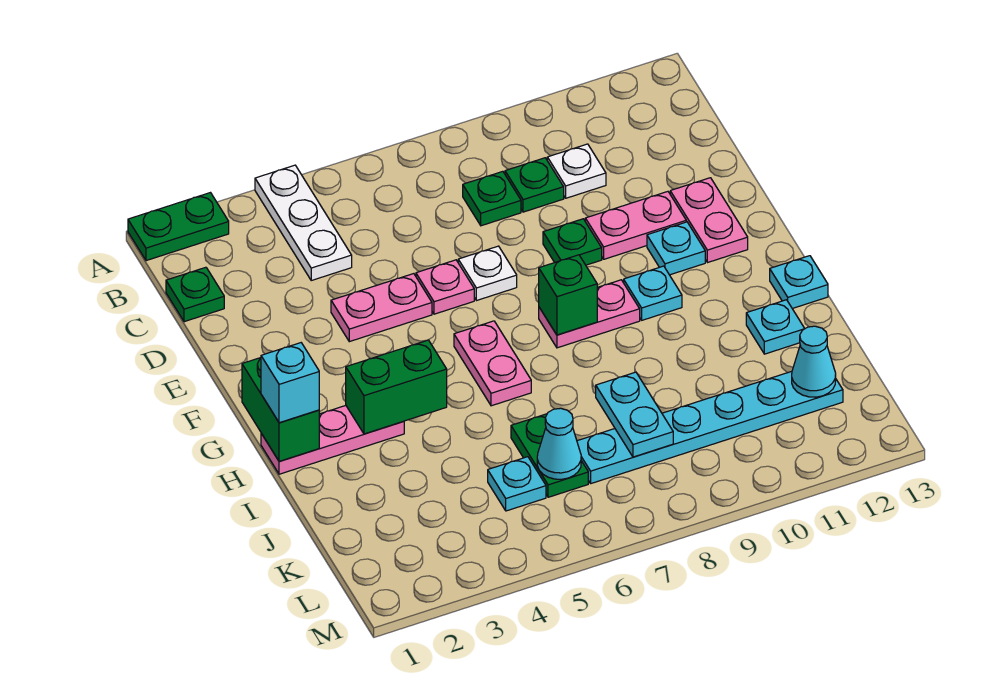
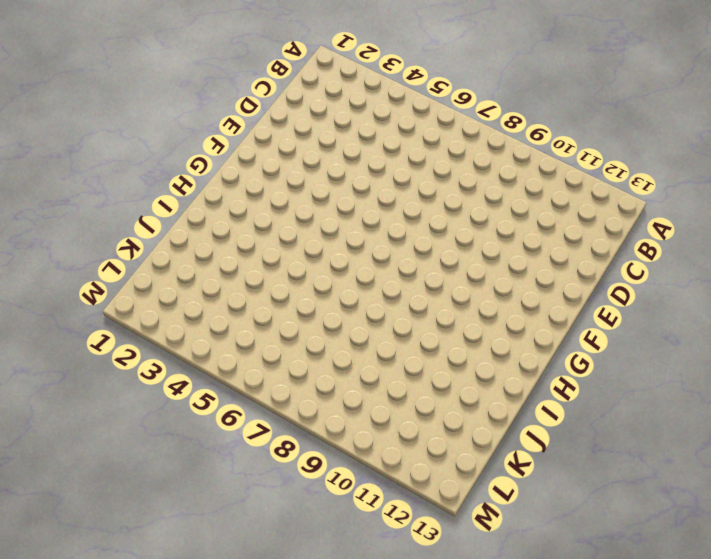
none -> green 1x2 plate [128,193,229,261]
none -> white 1x3 plate [255,165,352,280]
none -> green 1x1 plate [166,267,224,322]

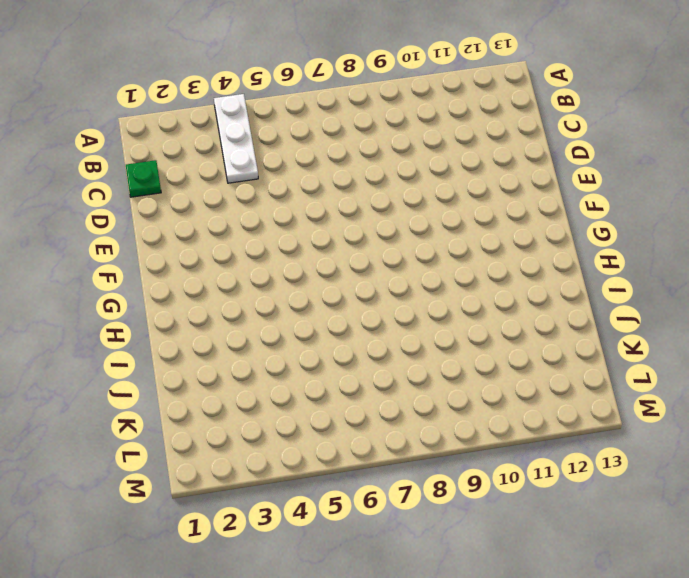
none -> green 1x2 plate [128,193,229,261]
none -> green 1x1 plate [463,171,521,226]
none -> green 1x1 plate [505,158,564,212]

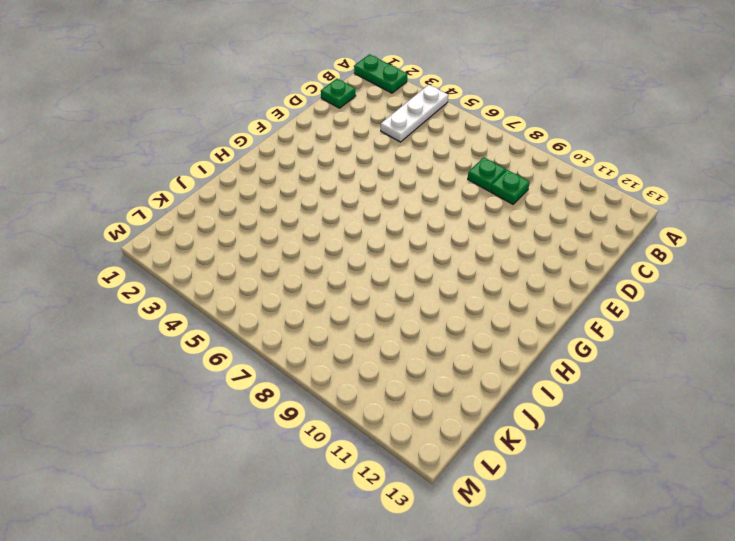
none -> white 1x1 plate [547,144,606,198]
none -> pink 1x2 plate [331,274,432,342]
none -> pink 1x1 plate [416,260,474,314]

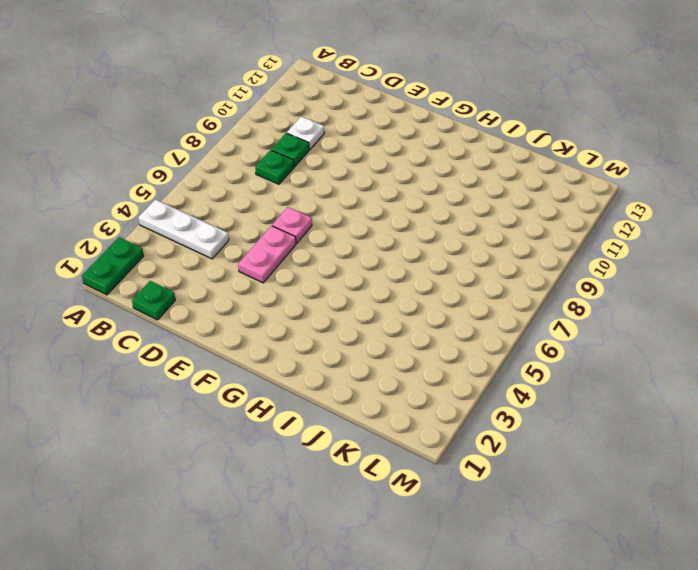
none -> white 1x1 plate [458,246,517,301]
none -> green 1x1 plate [543,219,602,265]
none -> pink 1x2 plate [585,192,686,259]

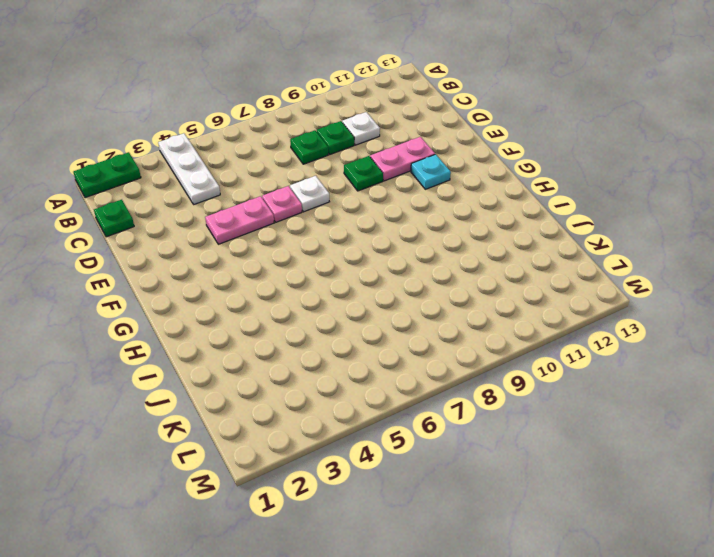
none -> pink 1x2 plate [670,178,748,263]
none -> pink 1x2 plate [454,321,531,406]
none -> pink 1x2 plate [539,280,640,348]

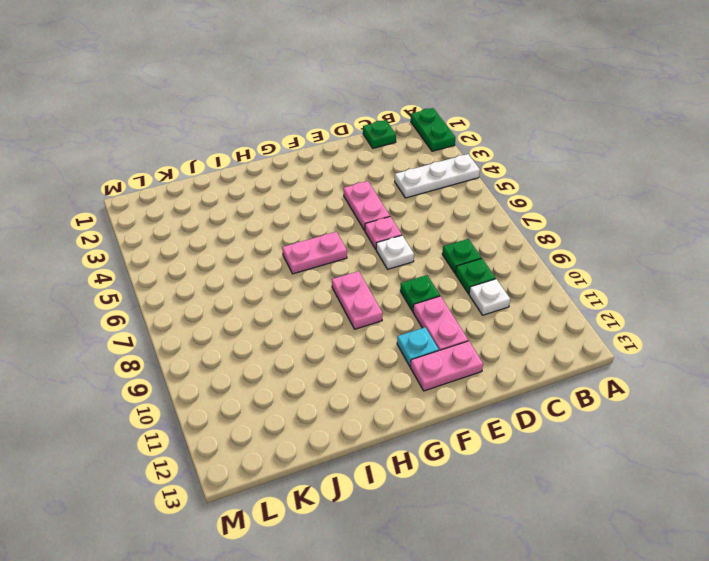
none -> cyan 1x1 plate [624,266,682,320]
none -> pink 1x3 plate [261,406,404,474]
none -> cyan 1x1 plate [770,256,828,309]

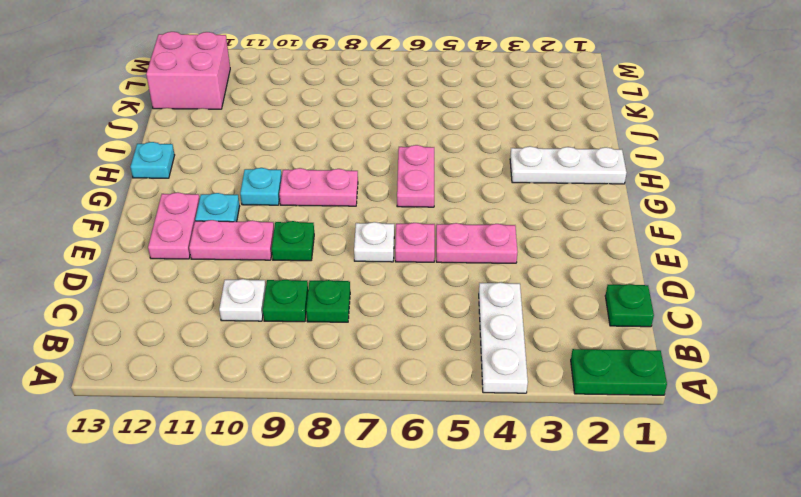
white 1x3 plate [510,146,627,184] -> pink 1x3 plate [261,406,404,474]
pink 2x2 brick [146,32,230,109] -> cyan 1x6 plate [577,371,843,483]
none -> cyan 1x1 plate [746,300,805,354]
none -> green 1x2 plate [511,414,588,497]
none -> cyan 1x1 plate [488,457,546,511]

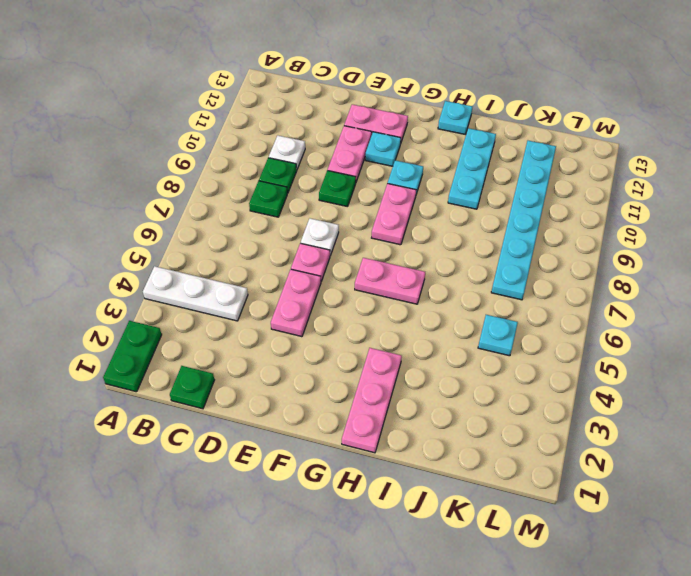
cyan 1x3 plate [448,128,496,209] -> cyan 1x1 plate [746,300,805,354]
none -> green 1x2 plate [511,414,588,497]
none -> green 1x2 brick [242,358,319,461]
none -> green 1x1 brick [539,255,597,335]

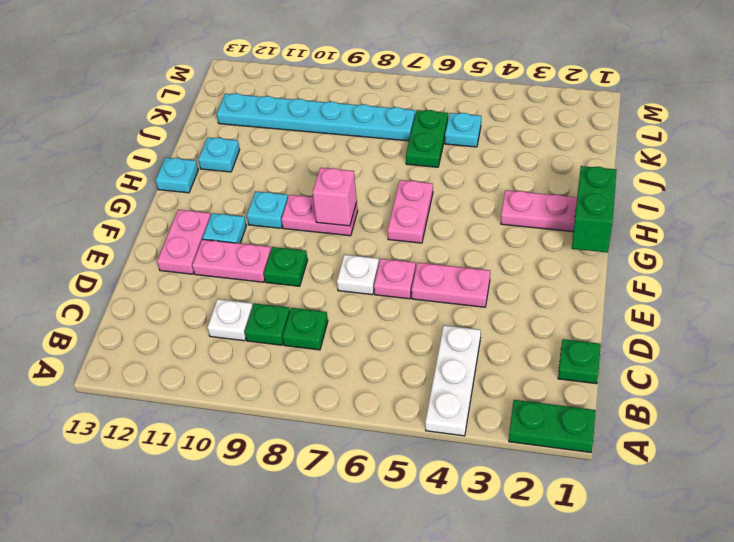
pink 1x1 brick [312,168,357,226] -> green 1x1 brick [539,255,597,335]
none -> green 1x2 brick [346,340,447,434]
none -> cyan 1x2 plate [596,372,673,457]
none -> cyan 1x1 cone [537,408,581,479]

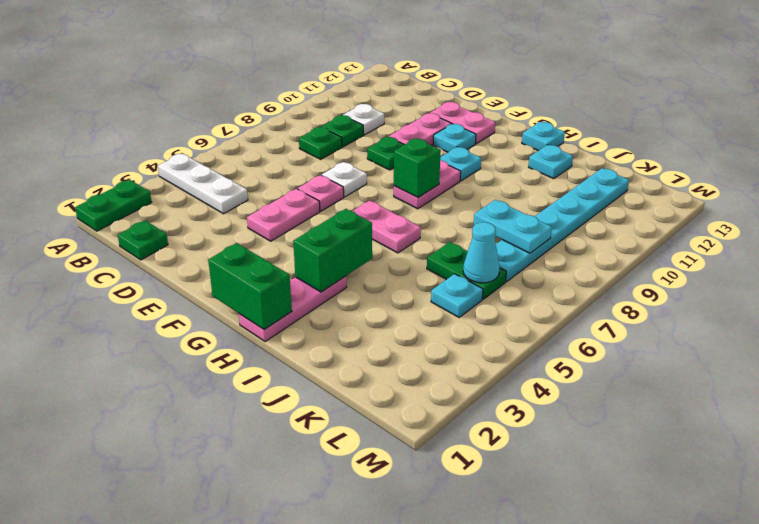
none -> cyan 1x1 cone [792,326,836,397]
none -> cyan 1x1 brick [261,343,319,423]

